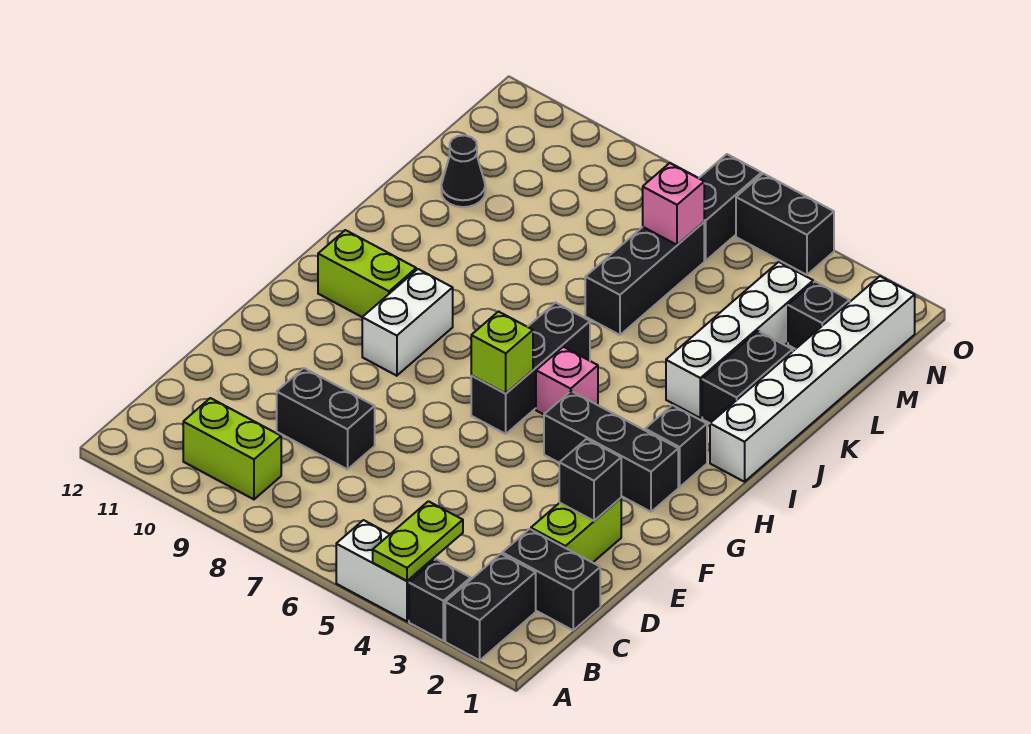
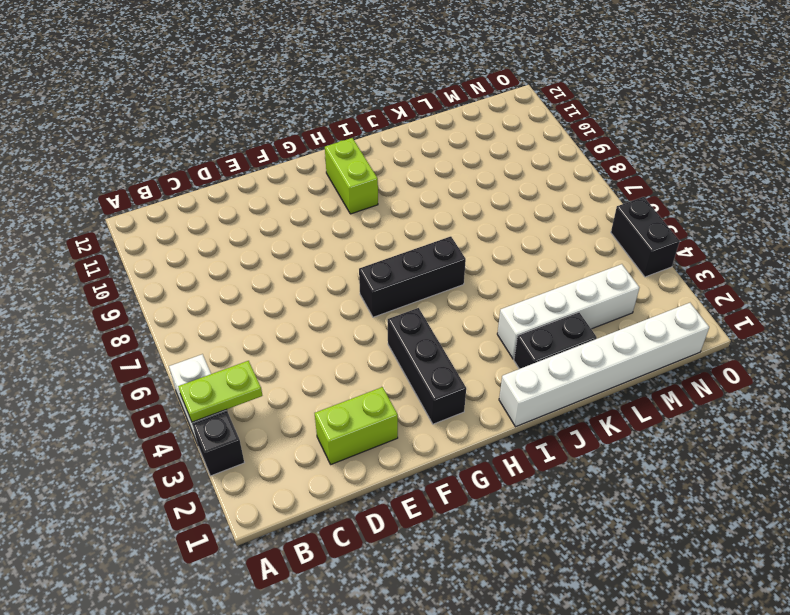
none -> black 1x2 brick [445,554,536,660]
none -> lime 1x2 brick [183,398,281,499]
none -> black 1x2 brick [502,529,600,630]

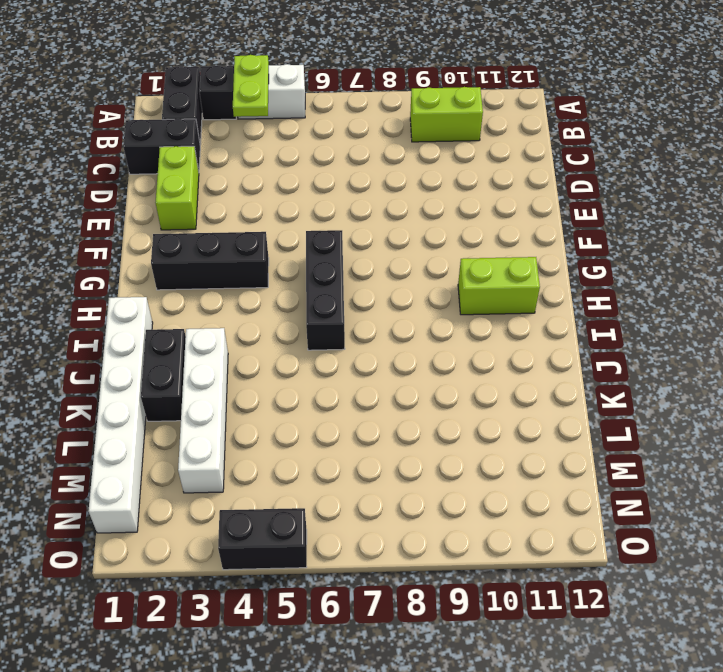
none -> black 1x2 brick [277,368,375,469]
none -> white 1x2 brick [362,269,453,376]
none -> black 1x1 brick [645,405,707,487]

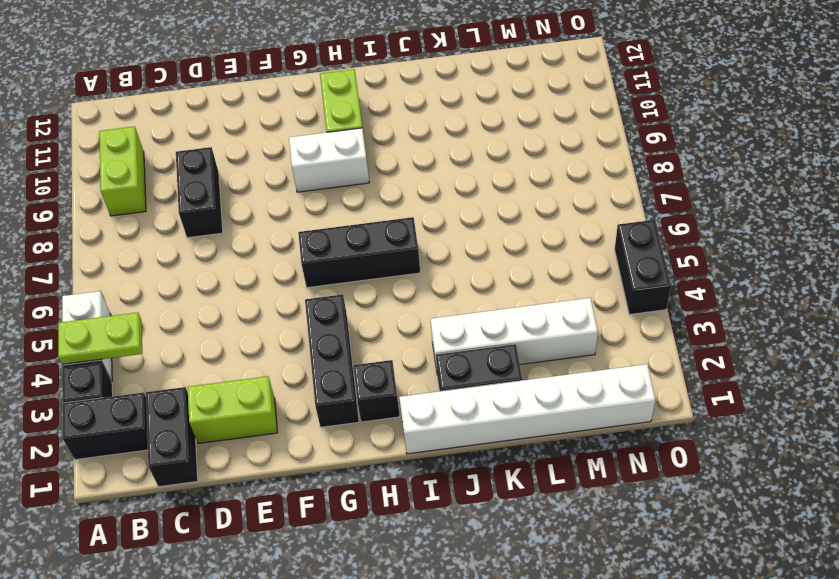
none -> pink 1x1 brick [536,347,598,414]
none -> black 1x3 brick [585,222,704,335]
none -> black 1x1 cone [441,135,485,207]

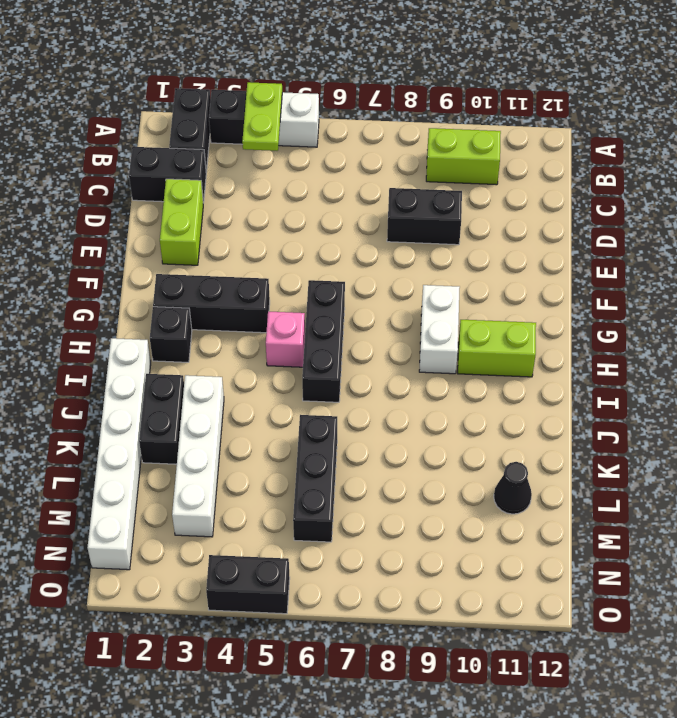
none -> black 1x1 brick [788,282,850,349]
none -> black 1x2 brick [699,154,761,261]
none -> black 1x1 brick [559,439,621,521]

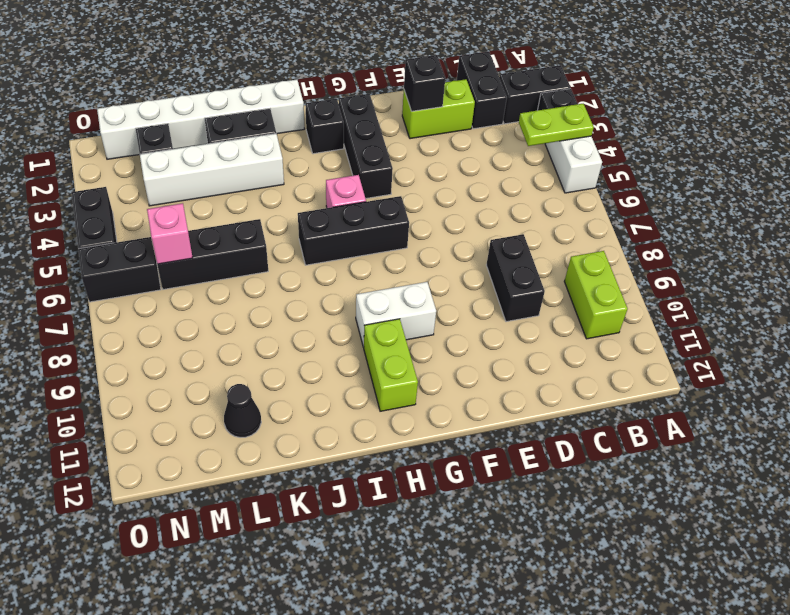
none -> lime 1x1 brick [471,312,533,394]

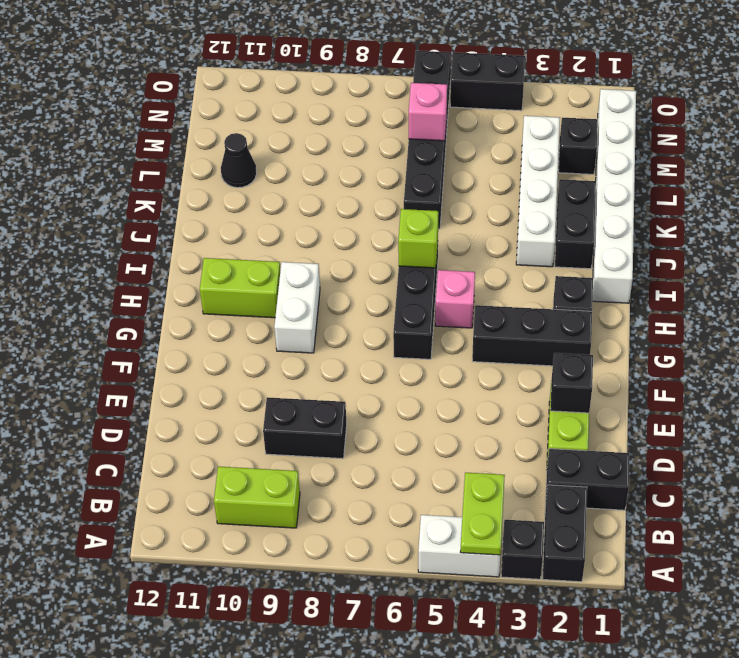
lime 1x1 brick [398,209,438,268] -> lime 1x1 brick moved to [471,312,533,394]

